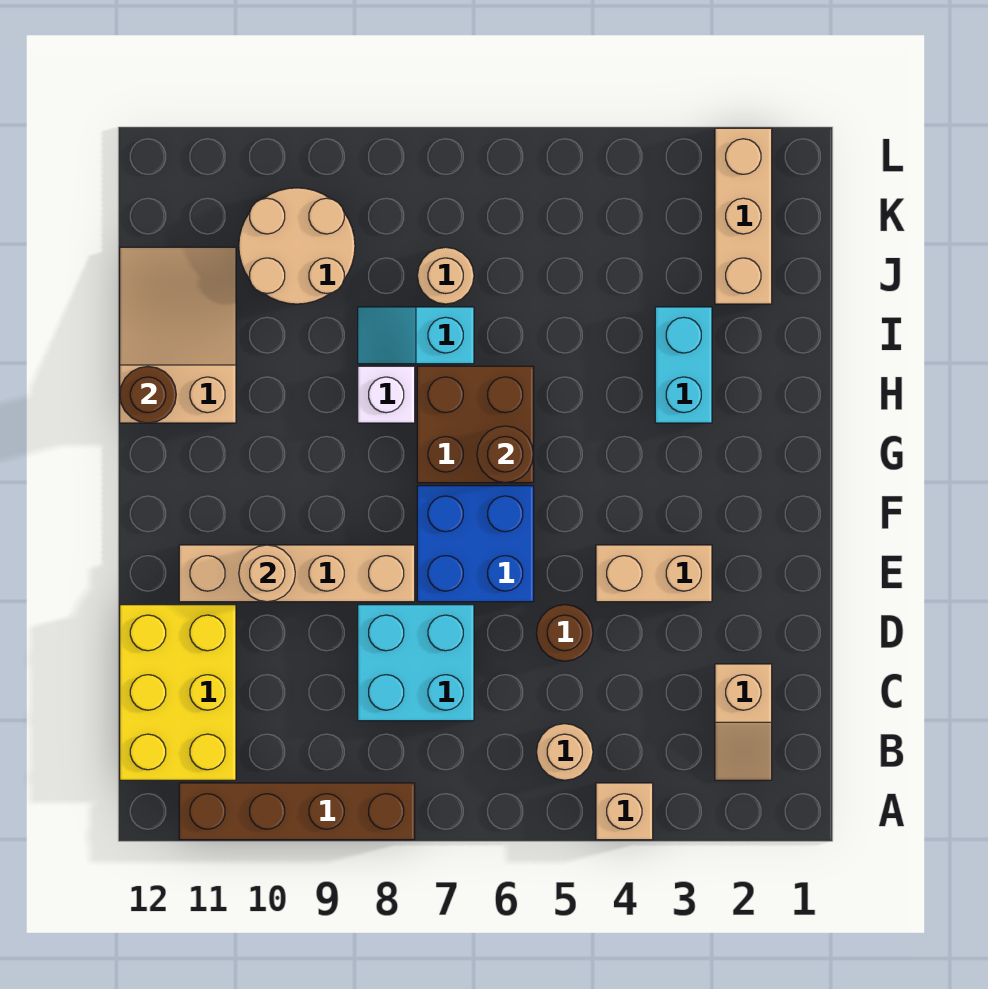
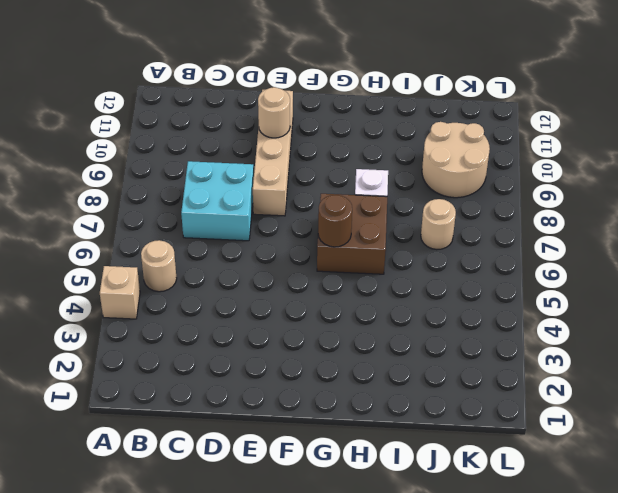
none -> brown 1x4 brick [179,783,415,840]
none -> tan 1x2 slope [715,664,772,780]
none -> yellow 2x3 brick [120,605,236,780]

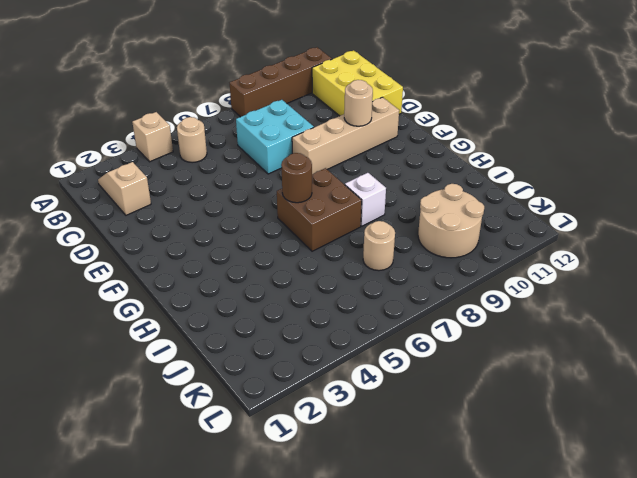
none -> brown 1x1 round brick [536,605,593,661]
none -> tan 1x2 brick [596,545,712,602]
none -> blue 2x2 brick [417,486,534,602]

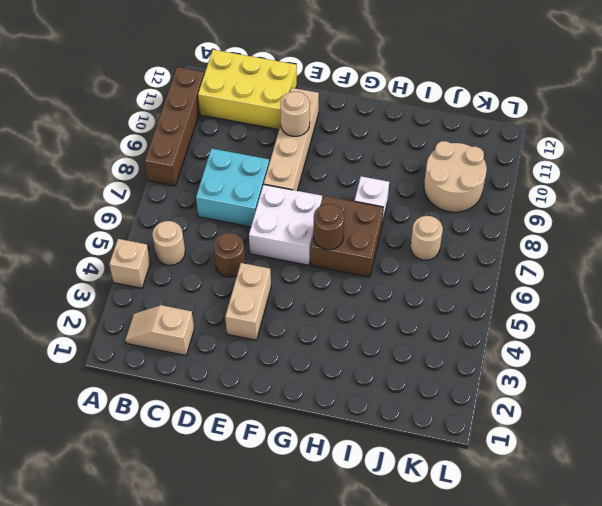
white 2x2 brick [249,185,322,265] -> blue 2x2 brick [417,486,534,602]
none -> cyan 1x2 brick [655,307,712,423]
none -> tan 2x3 slope [120,247,236,423]
none -> cyan 1x2 slope [358,307,474,364]

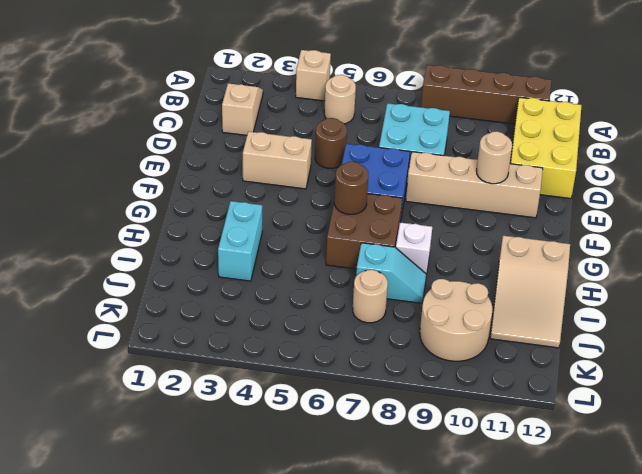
none -> tan 1x3 brick [715,128,772,304]
none -> brown 1x1 round brick [120,367,176,423]

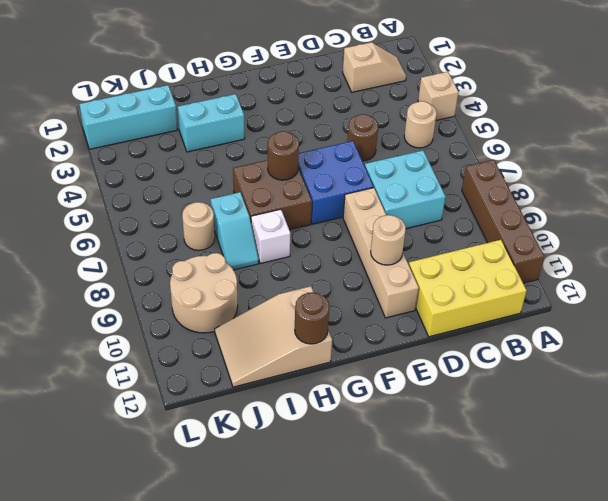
cyan 1x3 brick [79,85,178,149] -> tan 1x3 brick [715,128,772,304]
none -> tan 1x2 brick [596,545,712,602]

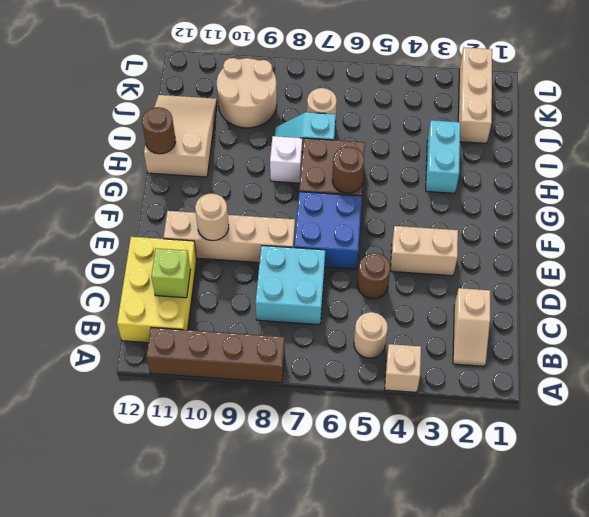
lime 1x1 brick [151,248,191,298] -> none

